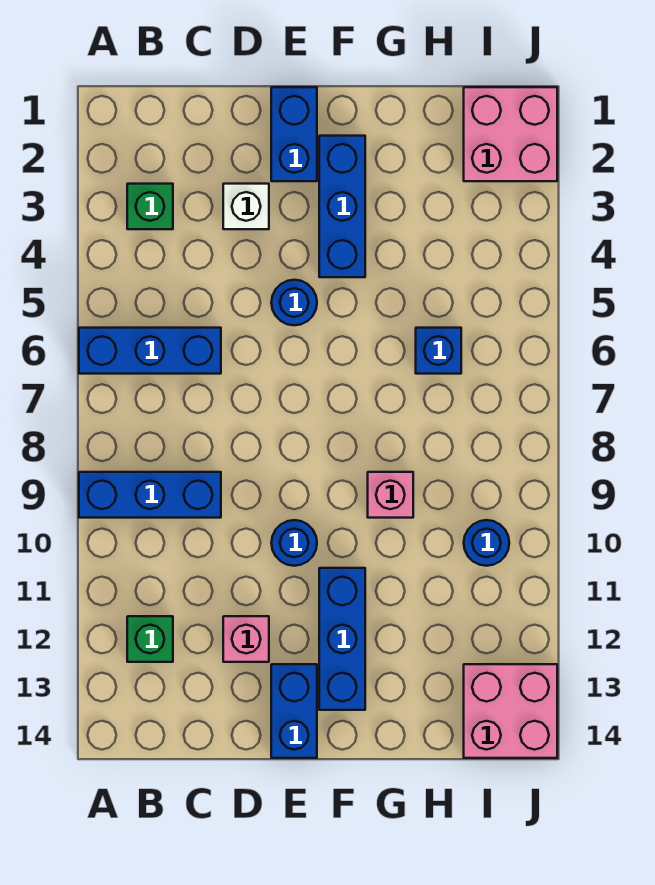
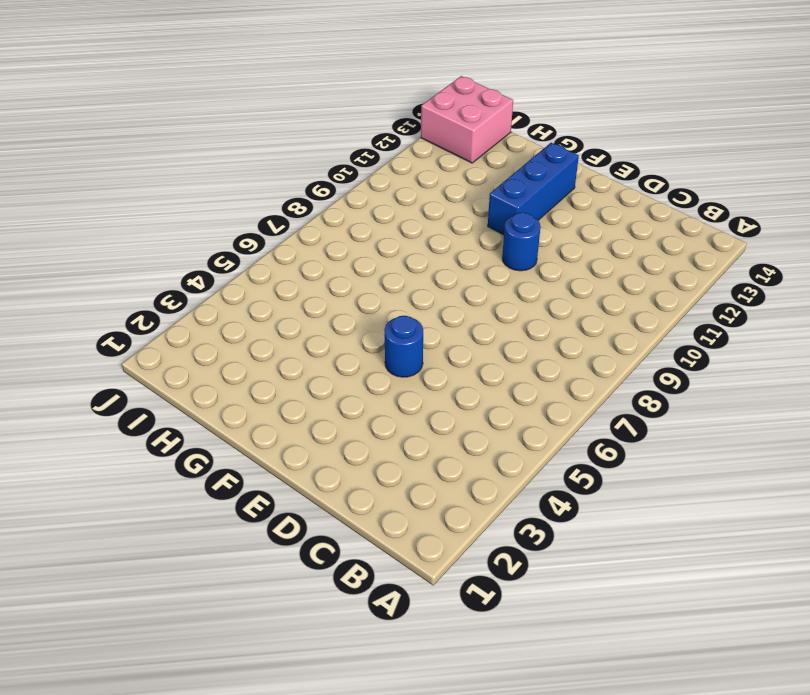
none -> blue 1x3 brick [79,328,221,374]
none -> blue 1x3 brick [79,472,221,518]
none -> green 1x1 brick [127,184,173,229]

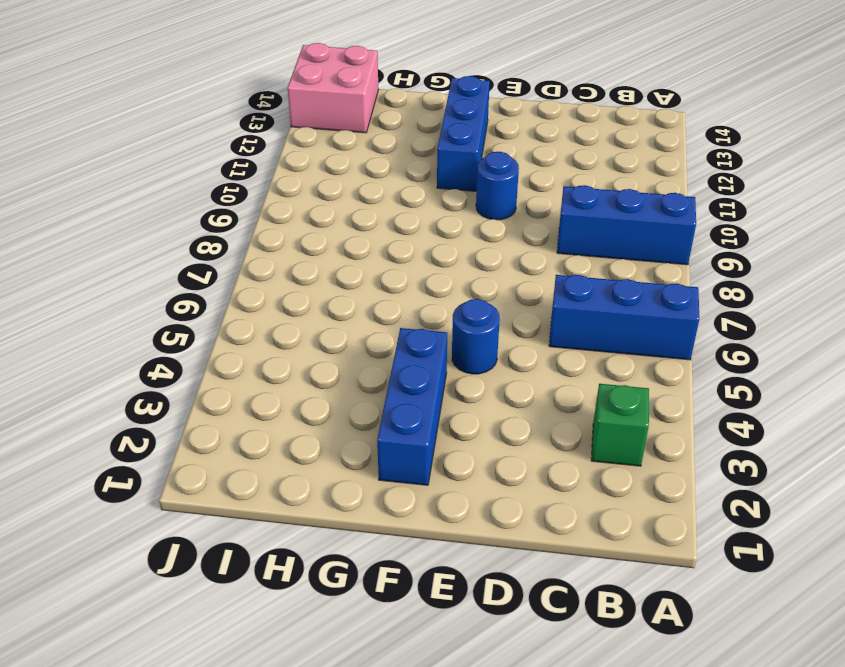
none -> green 1x1 brick [127,616,173,662]
none -> white 1x1 brick [223,184,269,229]
none -> pink 1x1 brick [223,616,269,662]

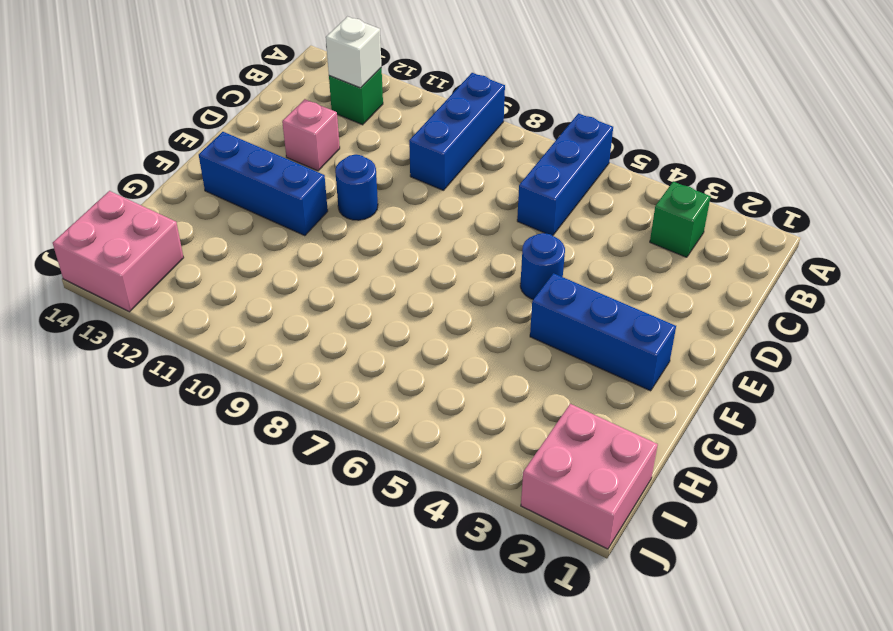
white 1x1 brick [326,17,381,88] -> white 1x1 brick moved to [223,184,269,229]
none -> blue 1x2 brick [271,87,317,181]
none -> blue 1x2 brick [271,664,317,758]
none -> pink 1x1 brick [368,472,413,518]

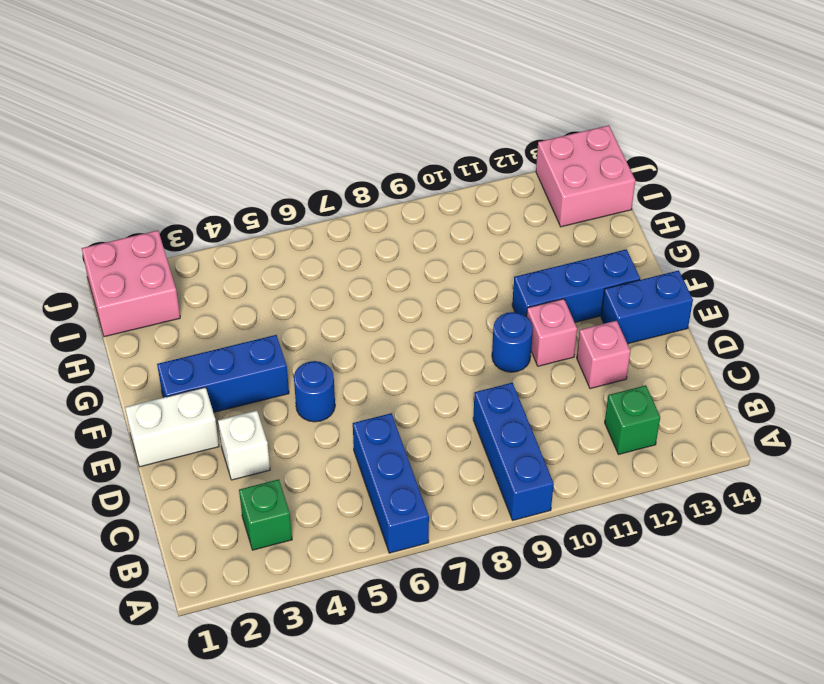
white 1x2 brick [125,387,219,467] -> blue 1x2 brick [271,87,317,181]
pink 1x1 brick [527,299,577,366] -> pink 1x1 brick moved to [368,472,413,518]
none -> blue 1x1 brick [416,328,461,374]
none -> blue 1x1 round brick [464,520,509,566]

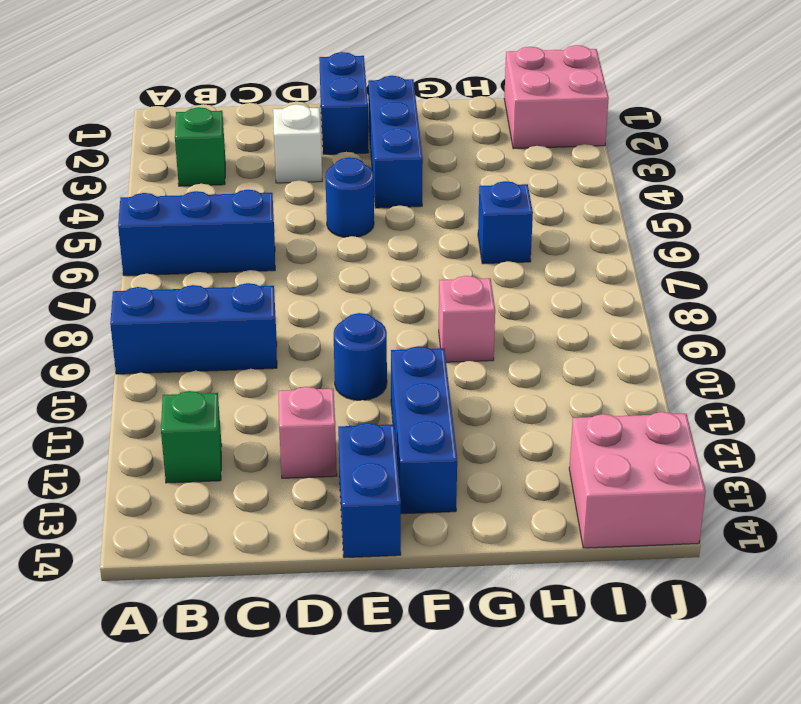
none -> blue 1x1 round brick [464,520,509,566]

